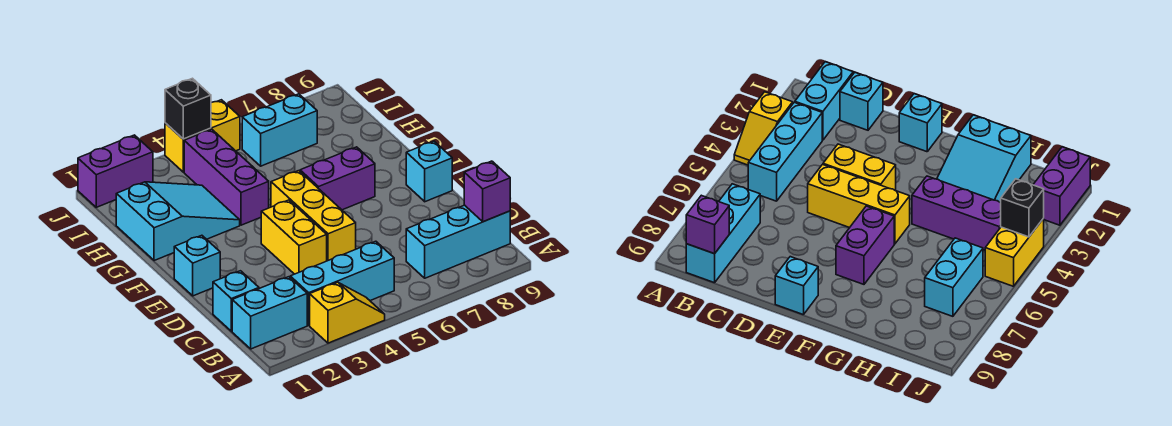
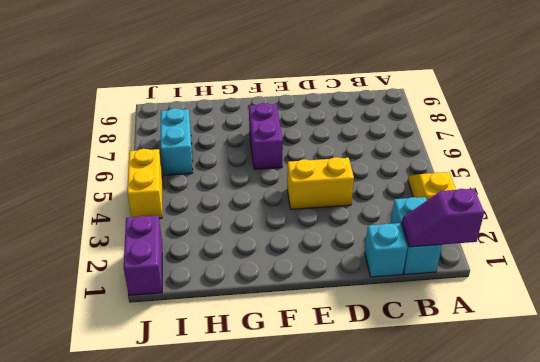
purple 1x2 slope [402,189,484,247] -> none
none -> cyan 1x3 brick [290,241,394,325]
none -> cyan 1x3 brick [406,205,510,278]
none -> yellow 1x3 brick [271,171,356,261]

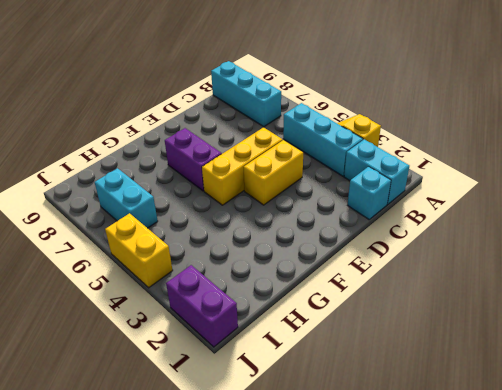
none -> cyan 1x1 brick [174,235,220,296]
none -> cyan 1x1 brick [406,141,452,202]
none -> cyan 2x3 slope [116,182,240,261]

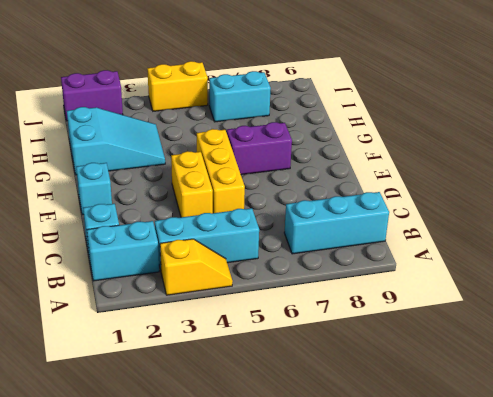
none -> cyan 1x1 brick [406,141,452,202]
none -> purple 1x3 brick [184,129,269,225]
none -> purple 1x1 brick [464,161,510,222]

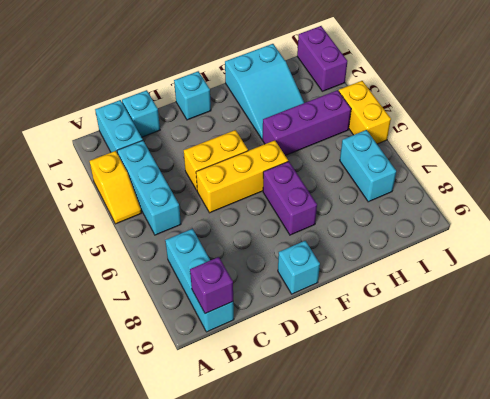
none -> black 1x1 brick [165,78,211,139]

